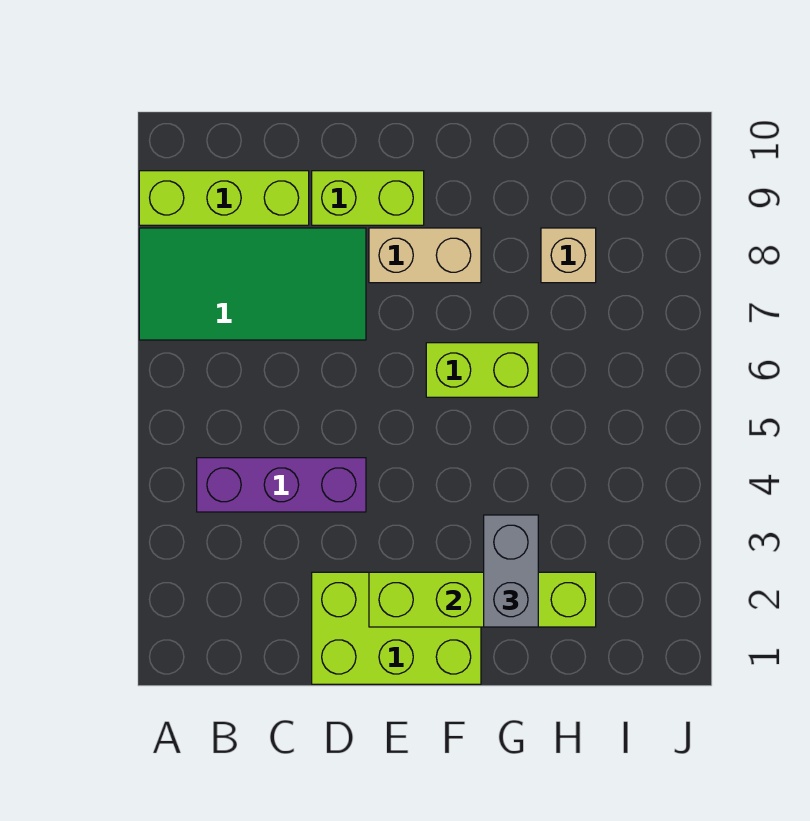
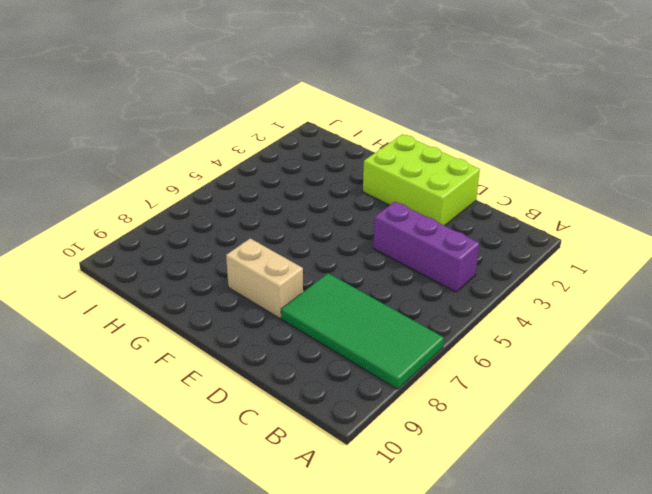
none -> lime 1x3 brick [139,171,309,225]
none -> lime 1x2 brick [312,171,424,225]

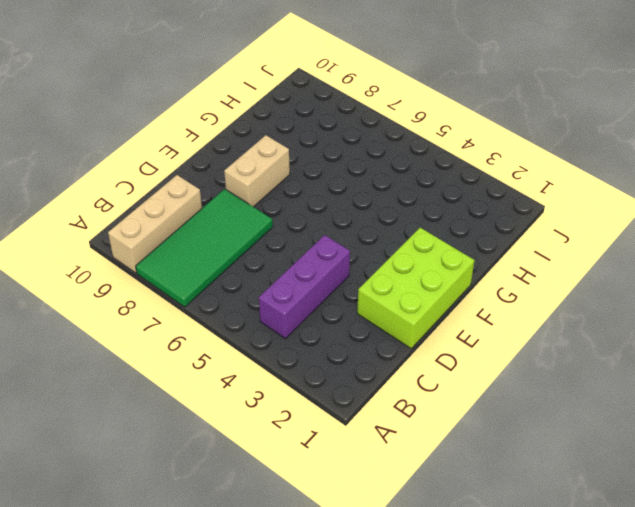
tan 1x3 brick [108,175,202,273] -> lime 1x3 brick [139,171,309,225]
none -> lime 1x2 brick [312,171,424,225]
none -> lime 1x2 brick [426,343,538,397]

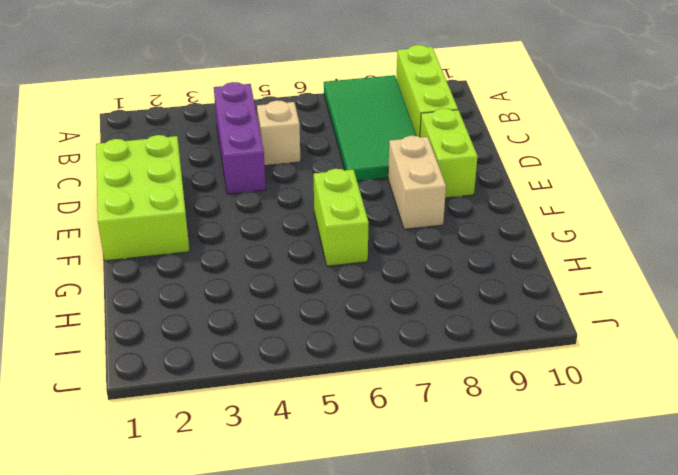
tan 1x1 brick [257,101,301,166] -> tan 1x1 brick moved to [541,228,596,283]
none -> lime 1x4 brick [369,572,596,627]
none -> grey 1x2 brick [484,515,538,627]

